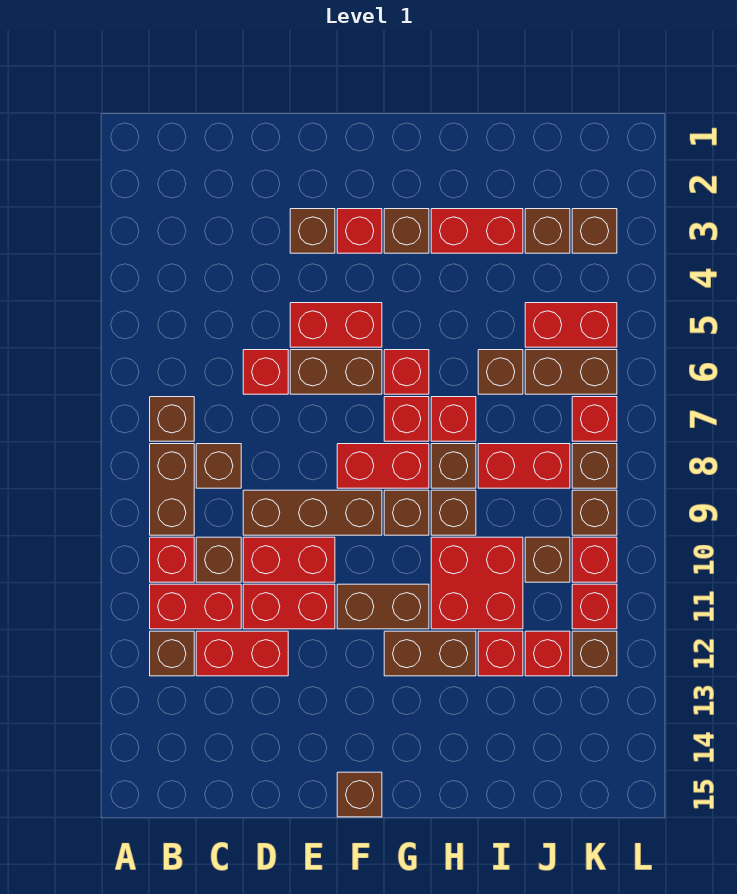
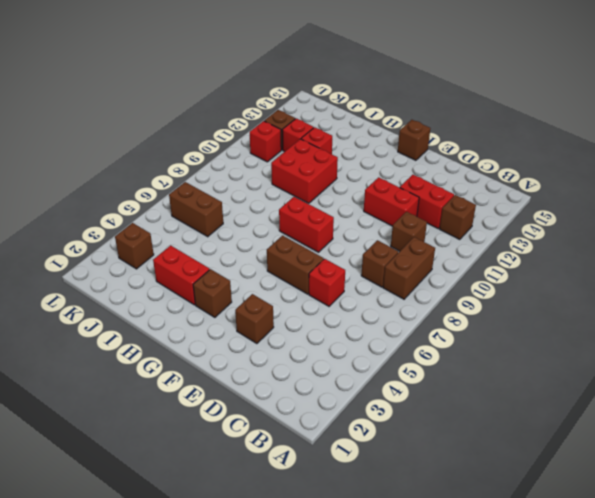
none -> brown 1x1 brick [150,397,194,441]
none -> red 1x1 brick [150,537,194,582]
none -> red 1x2 brick [150,584,241,629]
none -> brown 1x3 brick [243,490,382,535]

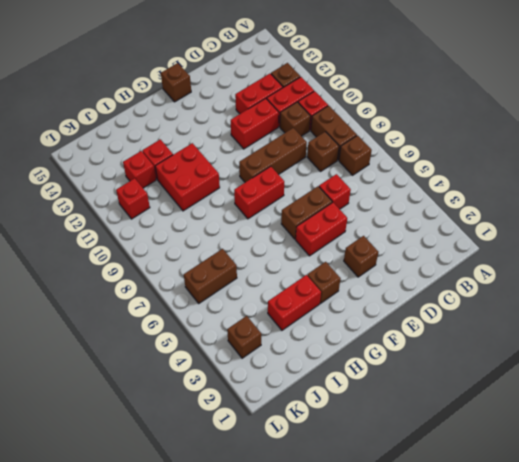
none -> red 1x2 brick [243,537,335,582]
none -> red 1x1 brick [337,209,382,253]
none -> brown 1x2 brick [337,584,429,629]
none -> red 1x1 brick [384,350,429,394]

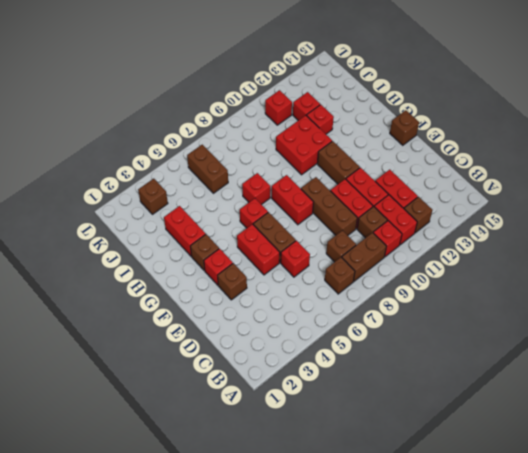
none -> red 1x1 brick [384,397,429,441]
none -> brown 1x1 brick [384,490,429,535]
none -> brown 1x2 brick [384,631,476,676]
none -> brown 1x1 brick [431,444,476,488]

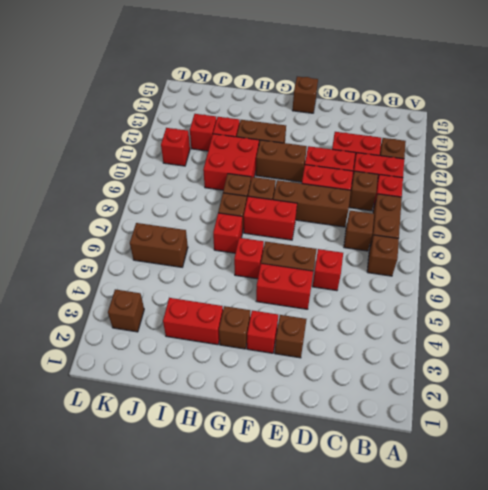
none -> red 1x1 brick [384,397,429,441]
none -> brown 1x1 brick [478,350,523,394]
none -> red 1x2 brick [478,444,570,488]
none -> brown 1x1 brick [525,209,570,253]

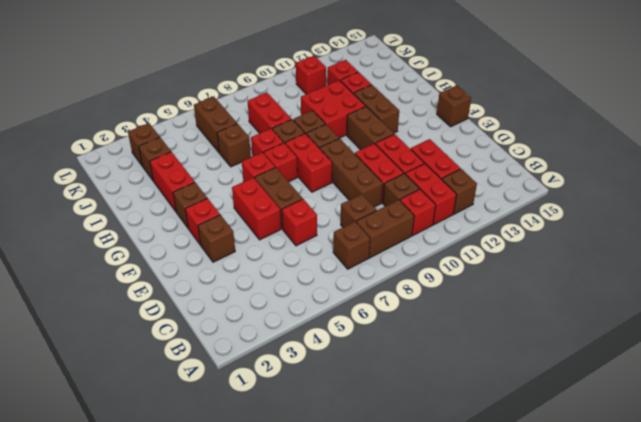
none -> red 1x2 brick [525,303,617,347]
none -> brown 1x1 brick [525,537,570,582]
none -> red 1x1 brick [572,397,617,441]
none -> brown 1x1 brick [572,444,617,488]

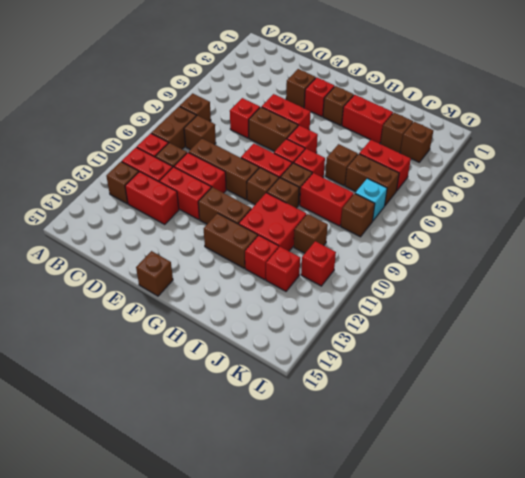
cyan 1x1 brick [355,178,387,221] -> red 1x1 brick [572,397,617,441]
none -> brown 1x1 brick [572,490,617,535]
none -> red 1x1 brick [572,537,617,582]
none -> brown 1x1 brick [572,631,617,676]

